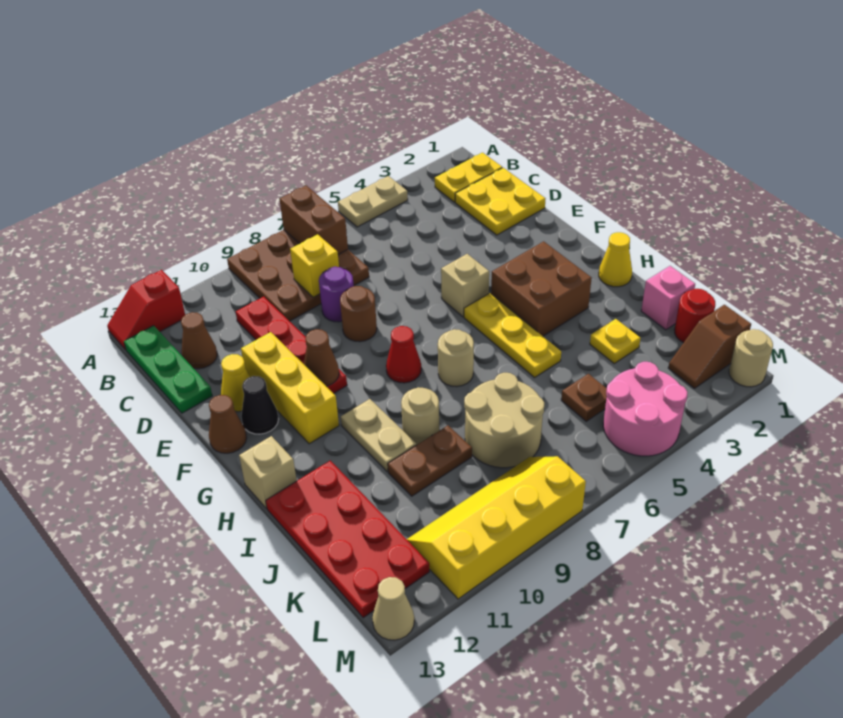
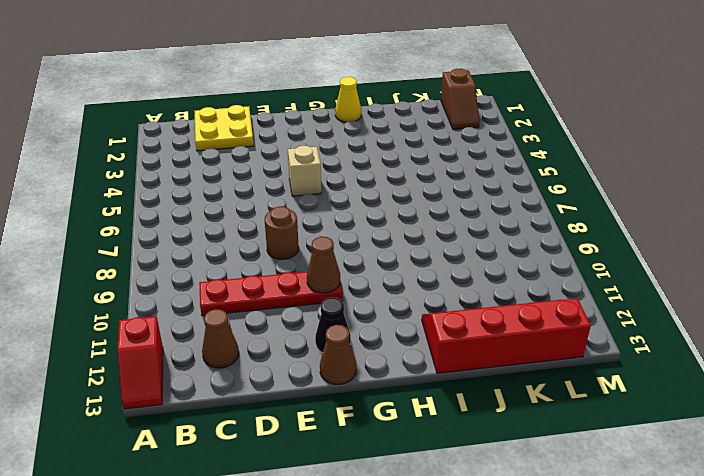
red 2x4 slope [422,299,591,373] -> red 2x4 plate [266,460,429,618]
none -> tan 1x2 plate [338,176,408,227]
none -> brown 3x3 plate [227,230,369,321]
none -> yellow 1x2 plate [435,153,502,202]
none -> green 1x3 plate [124,326,212,413]

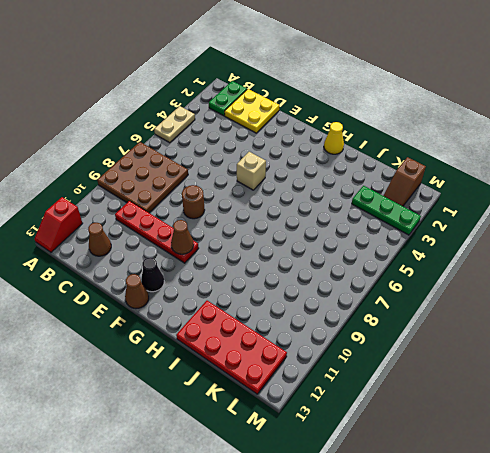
green 1x2 plate [209,81,247,116] -> yellow 1x2 plate [435,153,502,202]
green 1x3 plate [352,186,421,235] -> green 1x3 plate moved to [124,326,212,413]
none -> purple 1x1 round brick [319,267,354,322]
none -> yellow 1x3 brick [241,332,339,444]
none -> yellow 1x1 cone [221,354,250,412]
none -> brown 2x2 brick [491,241,592,336]

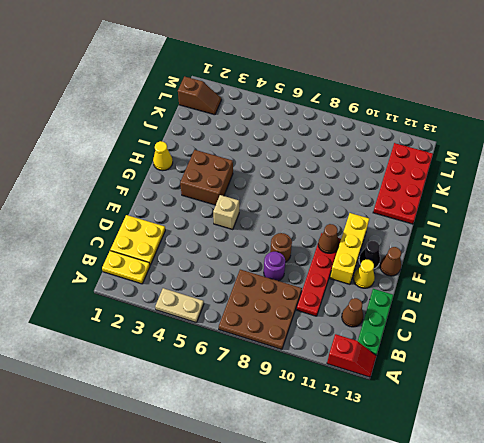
none -> yellow 1x3 plate [464,293,561,378]
none -> red 1x1 cone [386,326,421,383]
none -> tan 1x1 round brick [438,329,474,387]
none -> tan 1x2 plate [341,399,416,472]

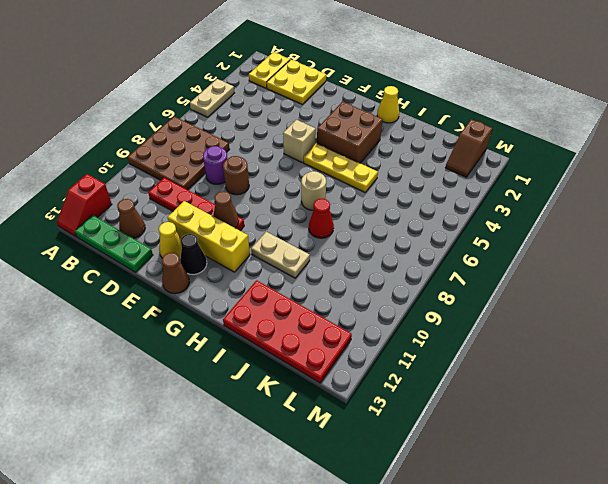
red 1x1 cone [309,199,334,238] -> red 1x1 cone moved to [386,326,421,383]
none -> tan 1x1 brick [239,436,297,508]
none -> tan 1x1 round brick [401,387,439,445]
none -> pink 1x1 brick [641,266,695,330]
none -> yellow 1x1 plate [590,319,641,363]

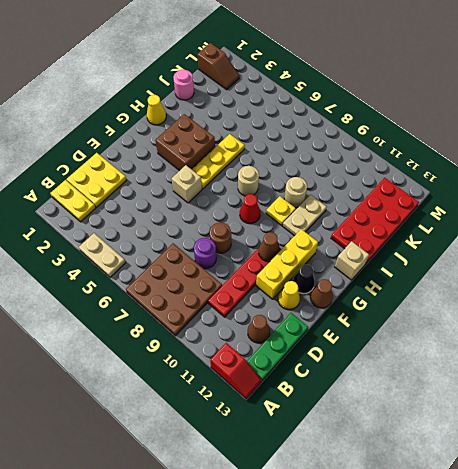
yellow 1x1 plate [266,196,296,226] -> yellow 1x1 plate moved to [590,319,641,363]
pink 1x1 round brick [173,70,194,100] -> pink 1x1 brick [641,266,695,330]
none -> tan 2x2 round brick [464,373,544,468]
none -> brown 1x2 plate [388,426,472,496]
none -> red 1x1 round brick [674,289,715,343]
none -> brown 1x1 plate [561,374,607,421]

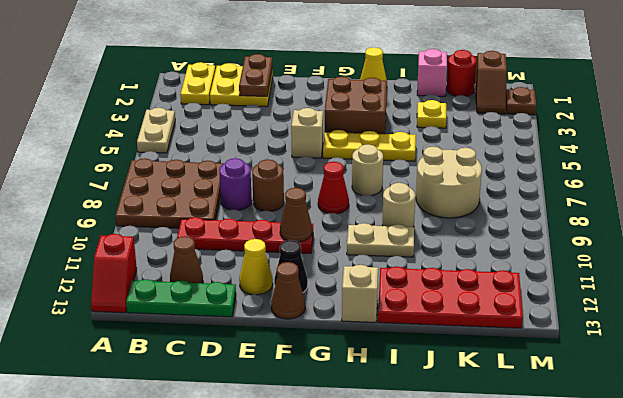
brown 1x2 plate [239,54,272,96] -> brown 1x2 plate moved to [388,426,472,496]
brown 1x1 plate [506,87,536,115] -> brown 1x1 plate moved to [561,374,607,421]
none -> yellow 1x3 brick [241,332,339,444]
none -> pink 2x2 round brick [603,362,687,456]
none -> yellow 2x4 slope [407,456,586,599]
none -> tan 1x1 round brick [729,329,773,387]

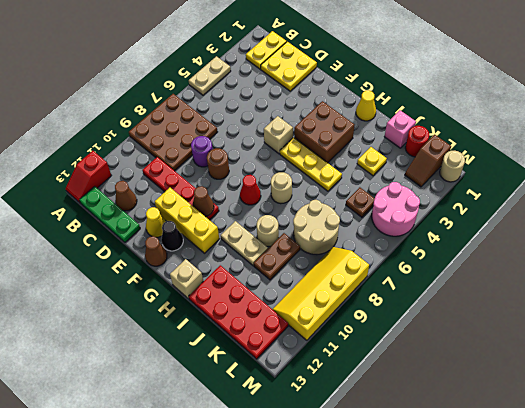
none -> tan 1x1 cone [372,577,414,640]
none -> brown 1x2 brick [280,186,348,254]
none -> yellow 1x1 brick [290,234,339,297]

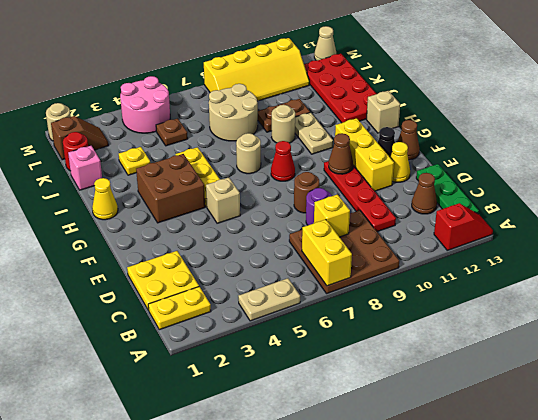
yellow 1x2 brick [302,220,352,286] -> brown 1x2 brick [280,186,348,254]

